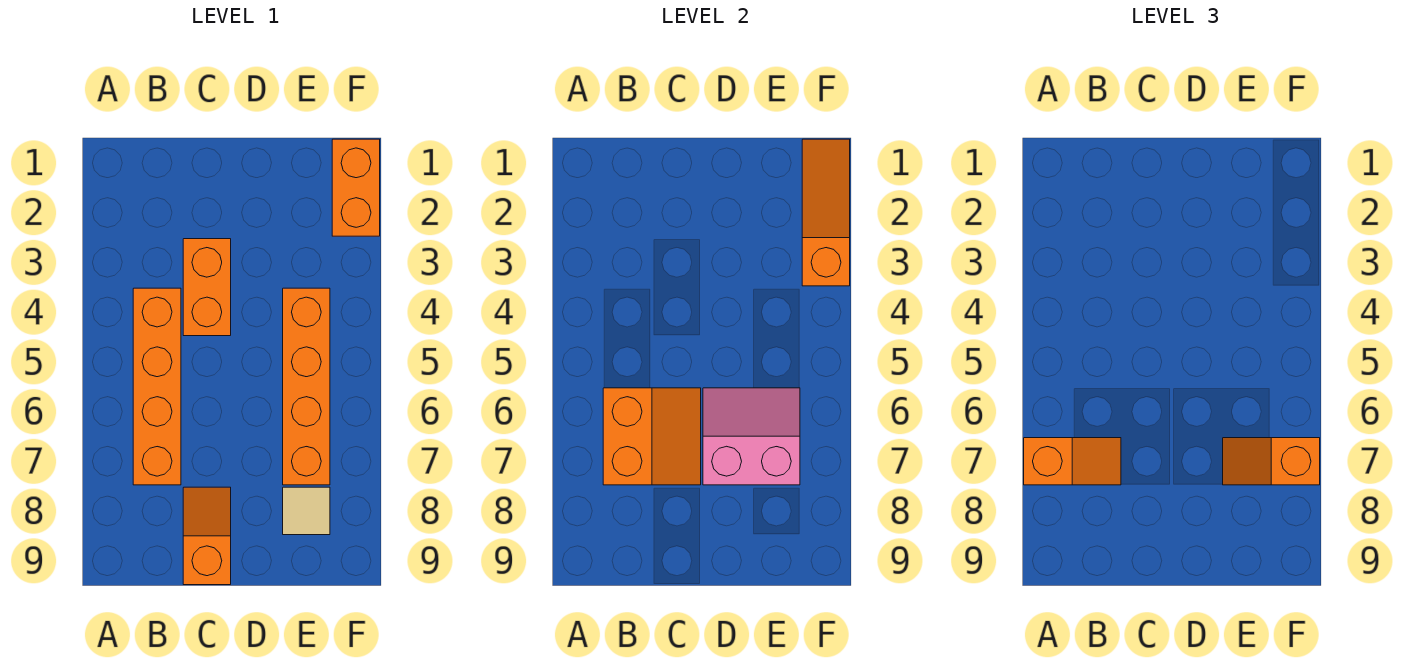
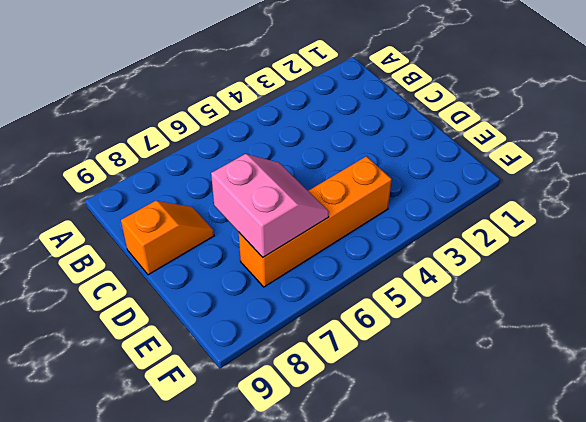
none -> orange 1x4 brick [133,288,181,485]
none -> orange 1x2 brick [183,239,231,336]

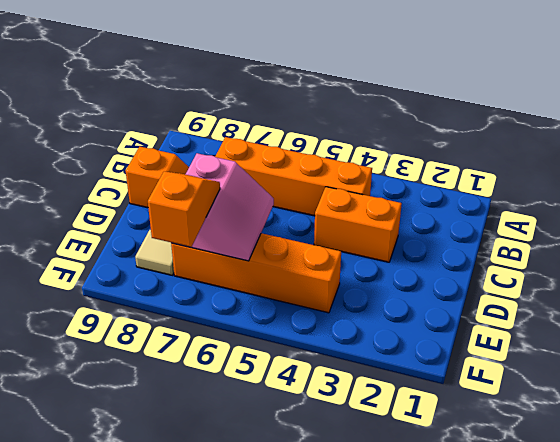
none -> orange 1x2 brick [332,139,380,236]
none -> orange 2x2 slope [603,388,701,485]

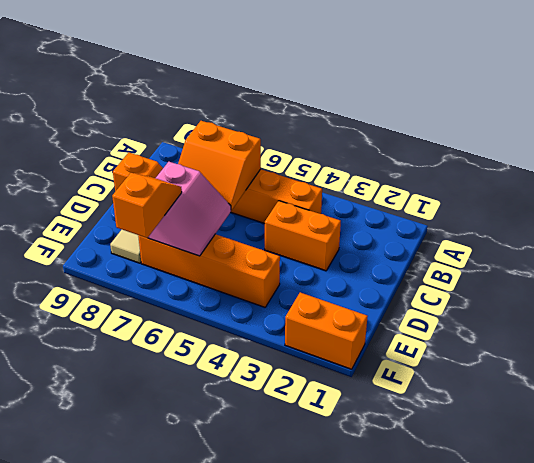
none -> orange 1x3 slope [802,139,850,286]
none -> orange 1x2 slope [1024,438,1121,485]

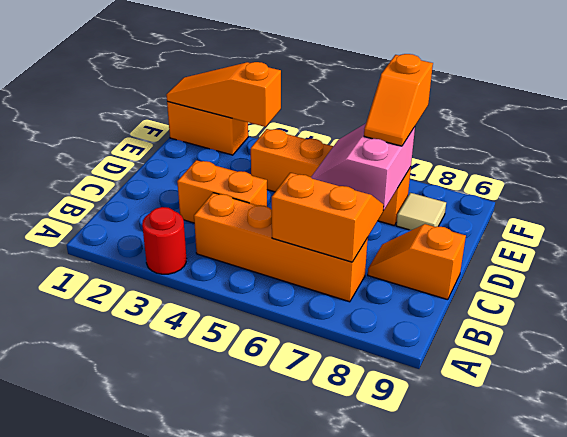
red 1x1 round brick [142,207,186,274] -> none
none -> orange 1x2 slope [1024,438,1121,485]

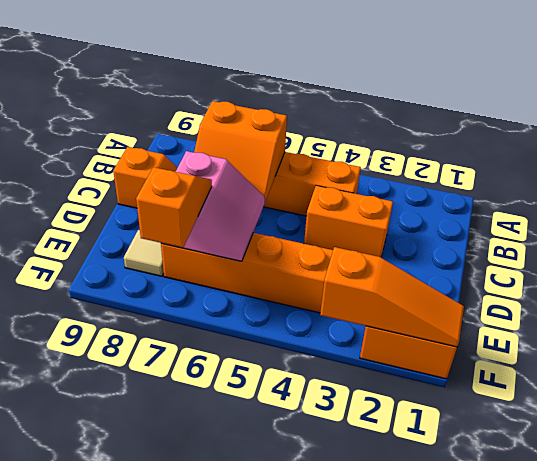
none -> orange 1x2 slope [1024,438,1121,485]

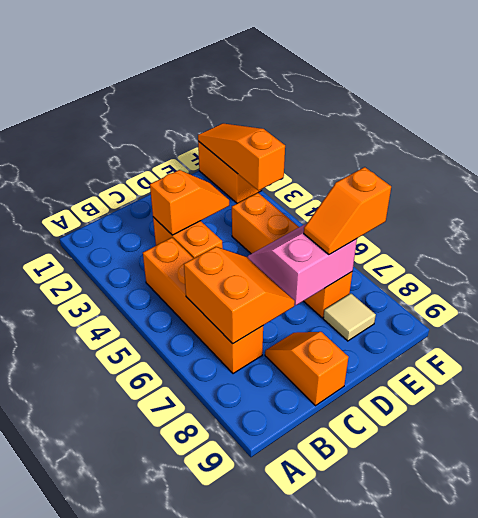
orange 1x2 slope [150,170,229,235] -> orange 1x2 slope moved to [1024,438,1121,485]

